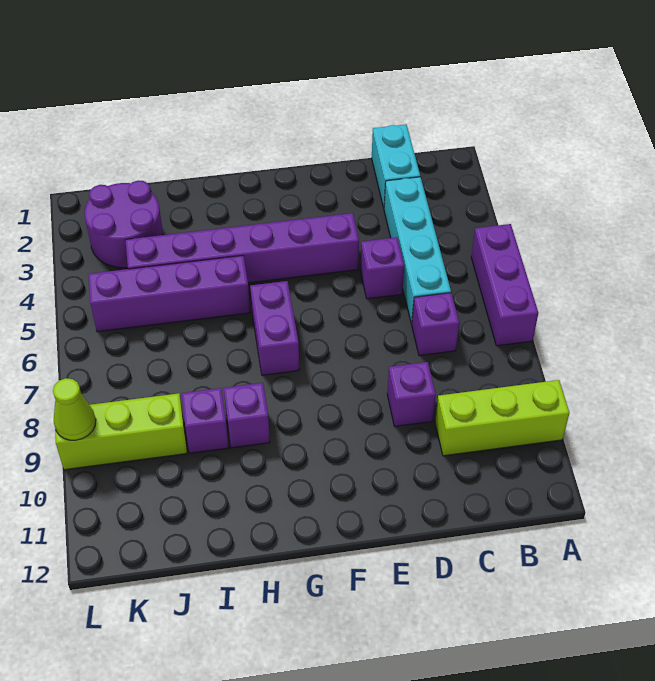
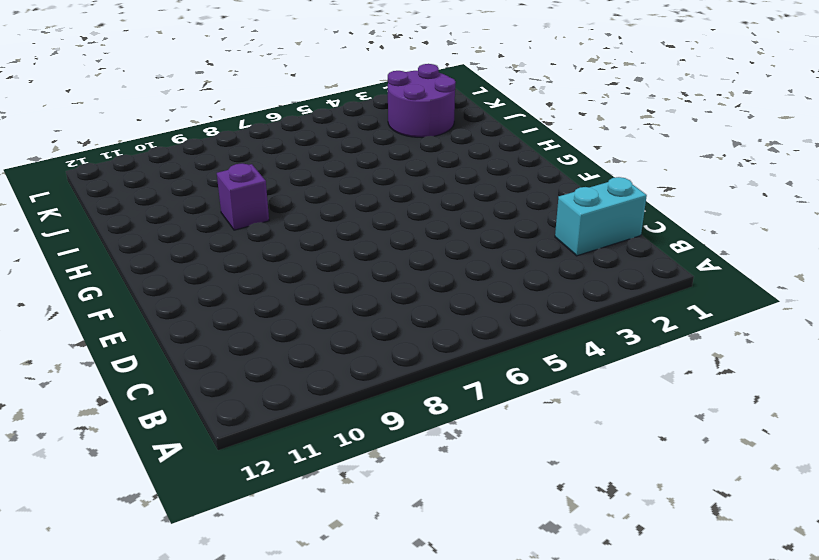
none -> purple 1x3 brick [471,224,538,346]
none -> lime 1x3 brick [435,380,570,456]
none -> cyan 1x4 brick [384,177,451,324]

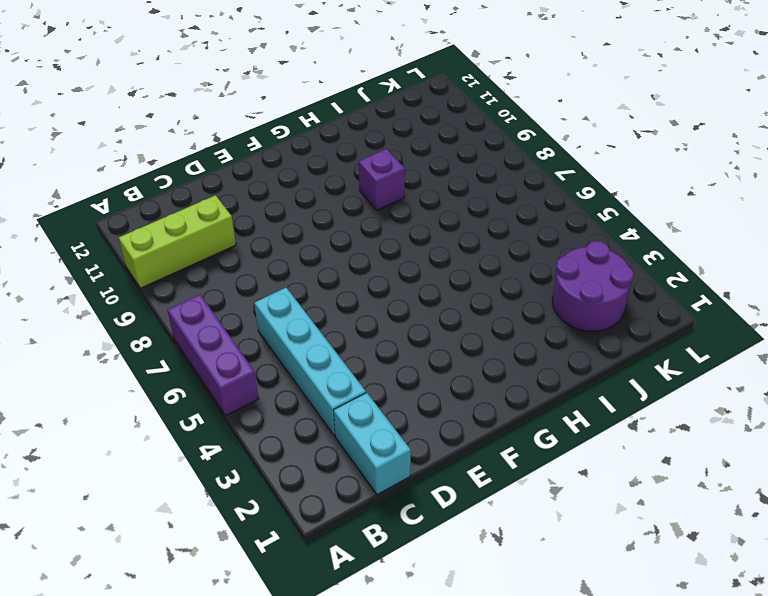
none -> purple 1x1 brick [412,293,459,356]
none -> purple 1x1 brick [360,237,404,299]
none -> purple 1x1 brick [387,362,436,426]

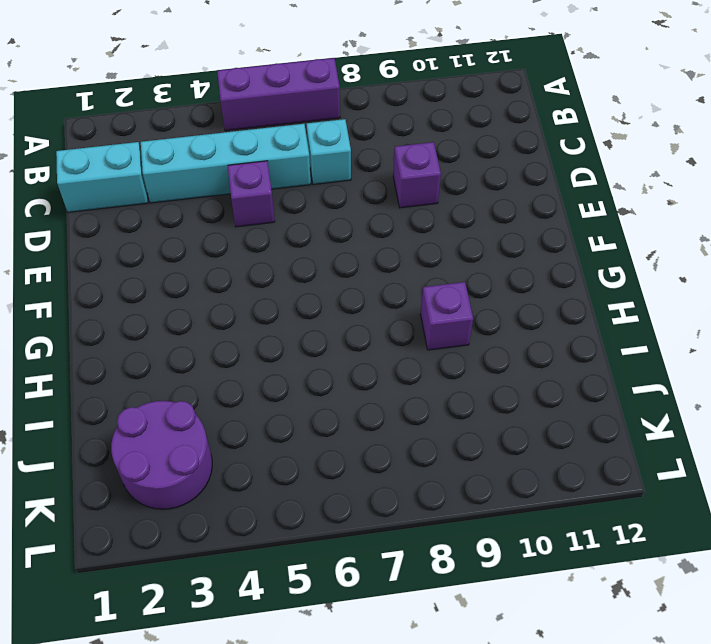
cyan 1x1 brick [307,119,351,184] -> purple 1x1 brick [412,293,459,356]
none -> lime 1x3 brick [435,380,570,456]
none -> purple 1x6 brick [125,213,359,283]
none -> purple 1x2 brick [250,281,299,375]

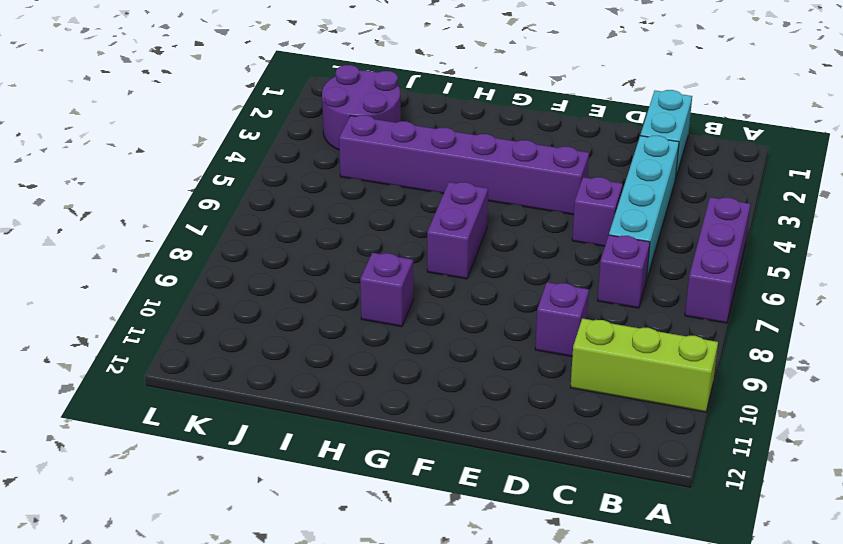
none -> purple 1x4 brick [88,256,250,332]
none -> purple 1x1 brick [182,388,229,453]
none -> lime 1x3 brick [55,393,187,470]

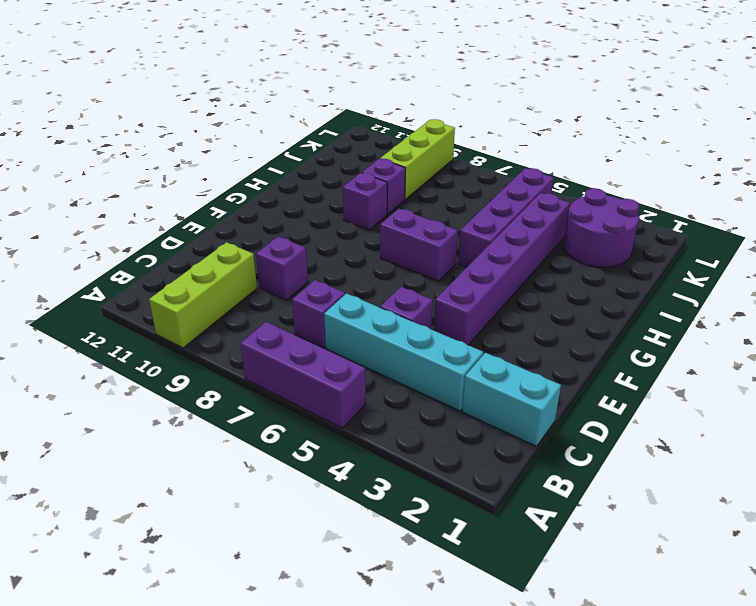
none -> lime 1x1 cone [53,378,96,440]

